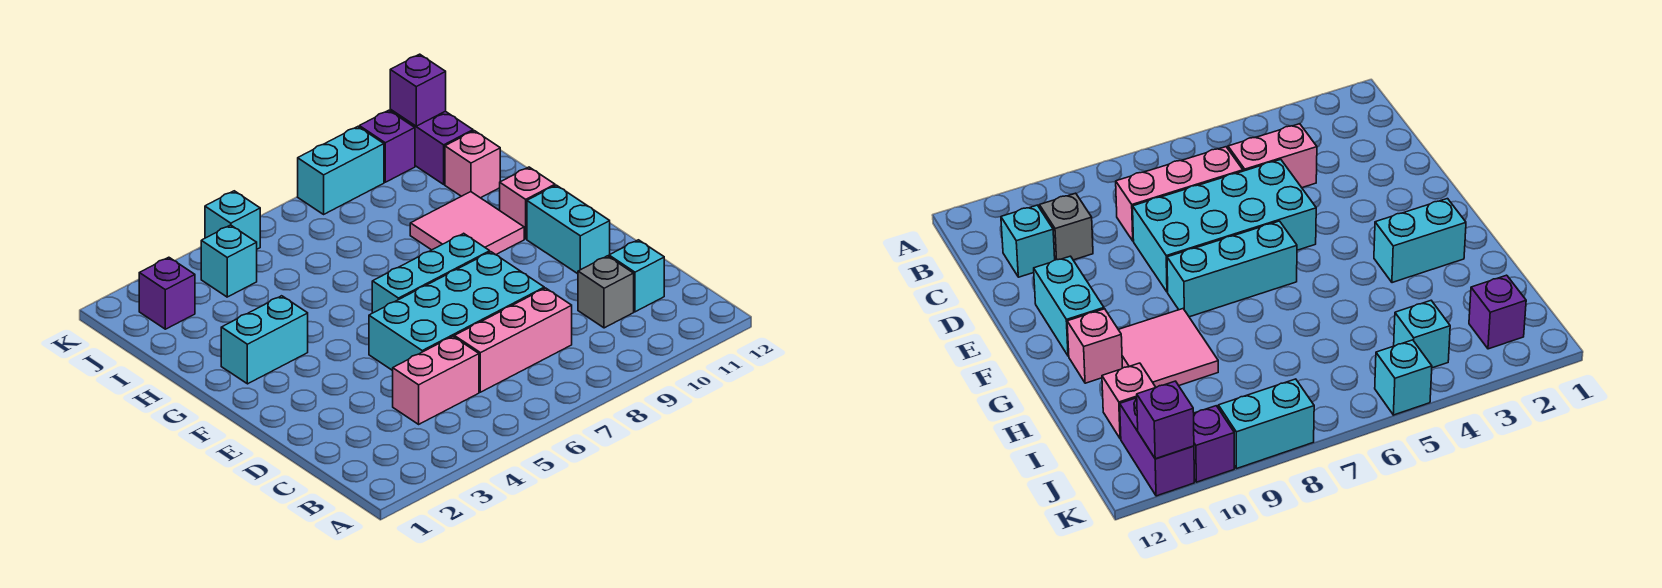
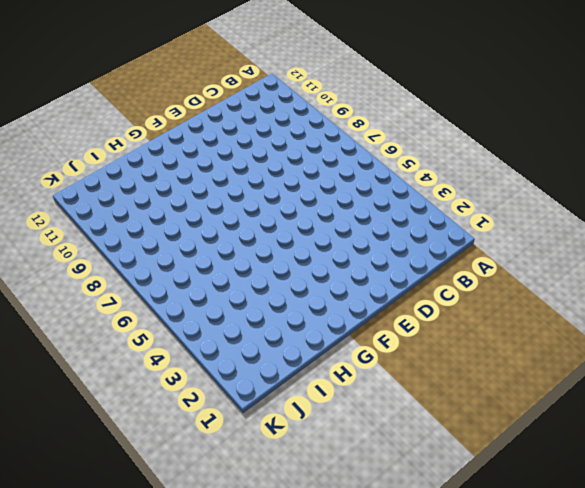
none -> pink 1x2 brick [393,336,479,424]
none -> pink 1x3 brick [454,288,572,392]
none -> grey 1x1 brick [578,256,634,328]

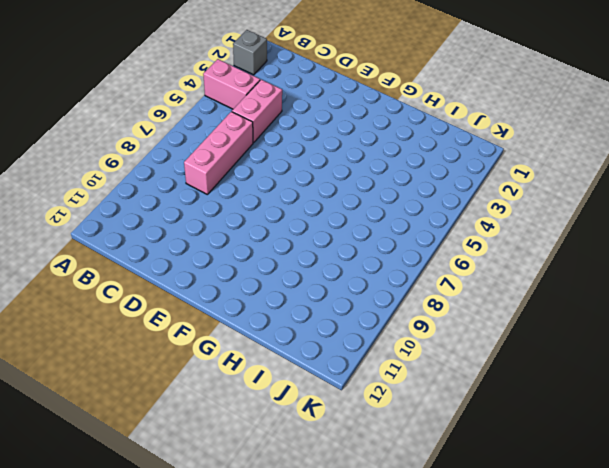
grey 1x1 brick [233,30,267,75] -> grey 1x1 brick moved to [578,256,634,328]
pink 1x2 brick [203,59,260,109] -> none
none -> cyan 1x1 brick [609,240,664,312]
none -> cyan 2x4 brick [369,252,544,371]
none -> cyan 1x2 brick [527,185,610,274]

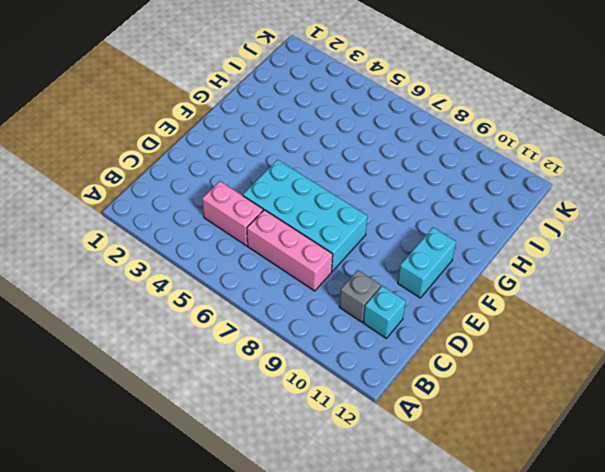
none -> cyan 1x3 brick [372,233,490,313]
none -> cyan 1x2 brick [221,296,308,384]
none -> pink 2x2 tile [410,192,524,255]

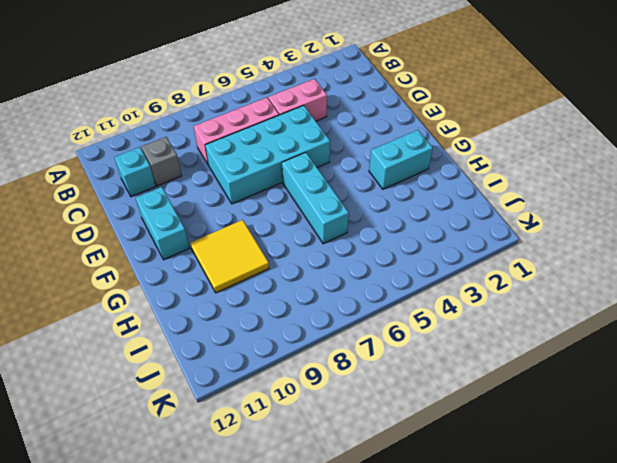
cyan 1x3 brick [282,152,349,244] -> cyan 1x3 brick turned to [372,233,490,313]
yellow 2x2 tile [190,220,269,293] -> pink 2x2 tile [410,192,524,255]
none -> pink 1x1 brick [500,167,555,239]
none -> pink 1x1 brick [445,131,500,198]
none -> purple 1x1 brick [139,257,195,329]

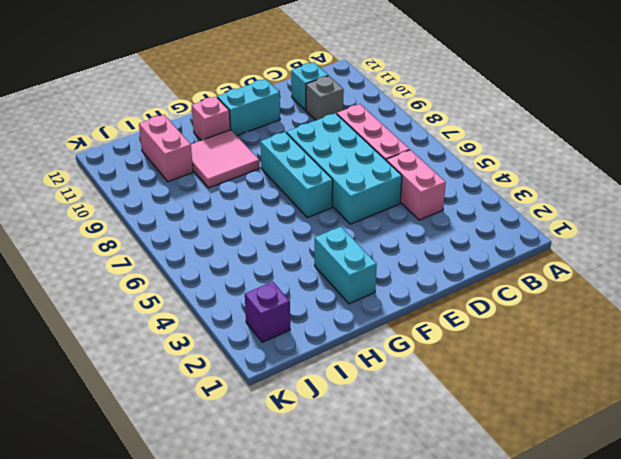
pink 1x2 brick [139,115,193,182] -> pink 1x1 brick [445,131,500,198]
none -> cyan 1x1 brick [201,225,257,297]
none -> purple 1x2 brick [390,110,473,184]
none -> cyan 1x1 brick [205,191,260,249]

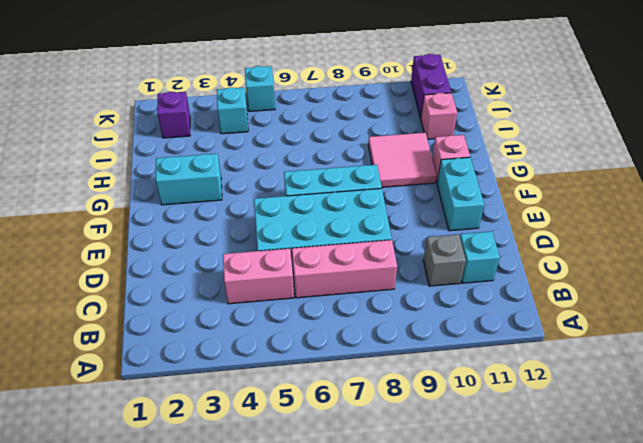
none -> cyan 1x2 brick [298,127,384,214]
none -> purple 1x1 brick [359,110,415,182]
none -> purple 1x1 brick [390,54,446,126]

